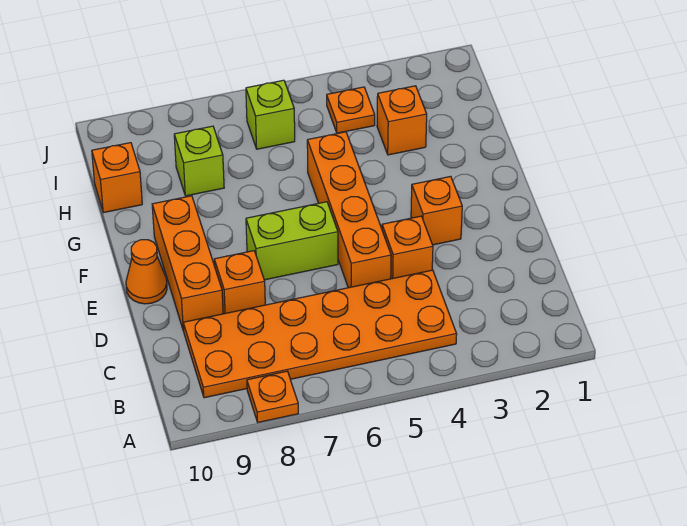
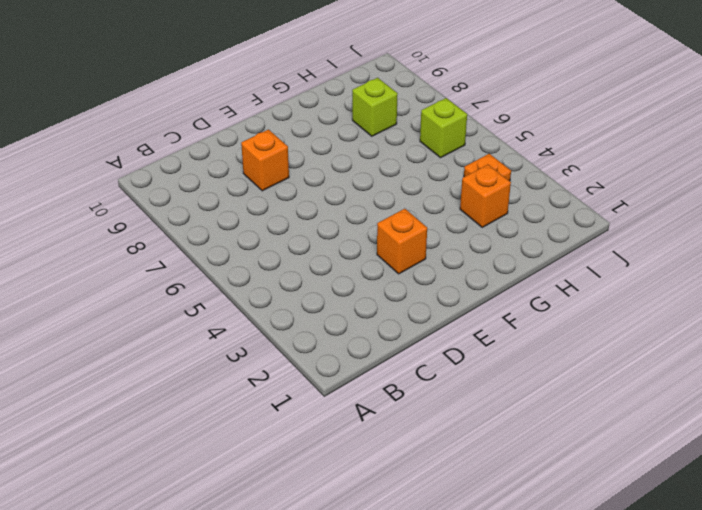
none -> orange 1x1 plate [247,371,298,422]
none -> orange 2x6 plate [183,270,457,398]
none -> orange 1x1 brick [382,216,433,279]

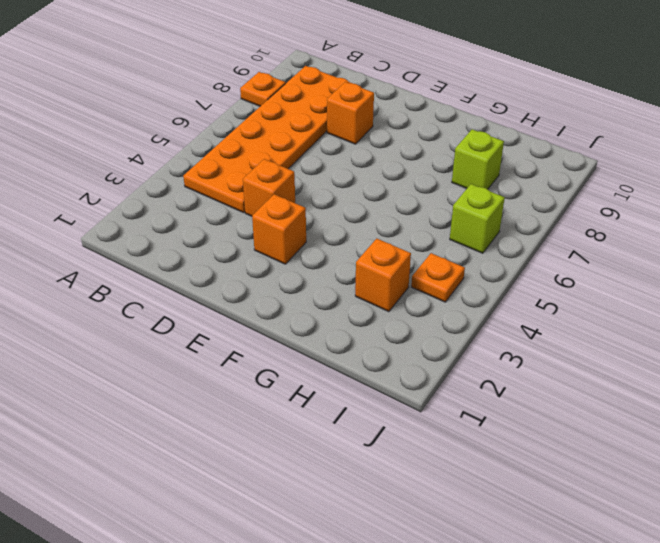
none -> orange 1x4 brick [307,132,391,288]
none -> orange 1x3 brick [152,196,223,331]
none -> lime 1x2 brick [246,202,338,280]

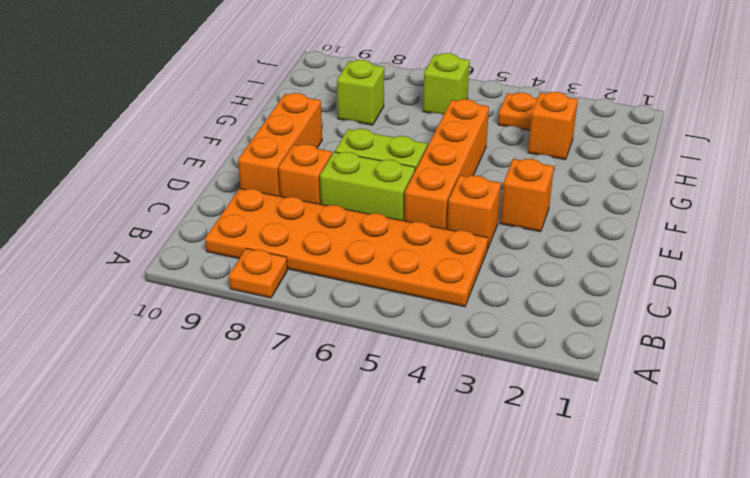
lime 1x2 brick [320,152,415,221] -> none
none -> orange 1x1 cone [126,240,167,304]
none -> orange 1x1 brick [92,143,142,213]

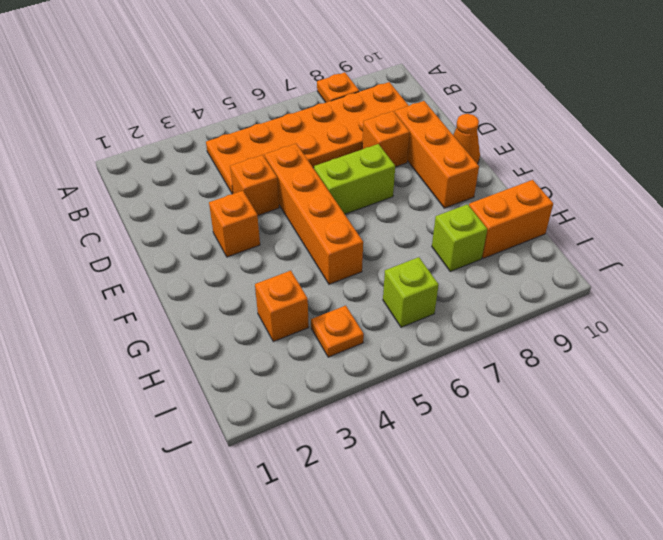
orange 1x2 brick [469,180,553,258] -> orange 1x1 brick [92,143,142,213]

